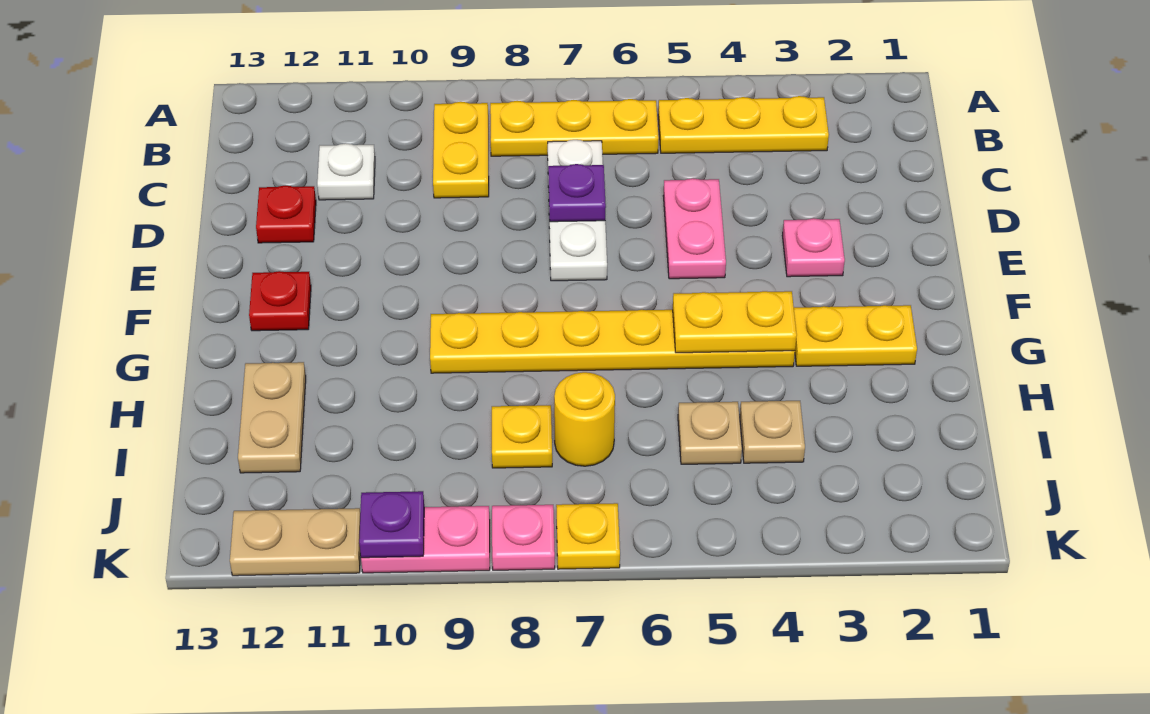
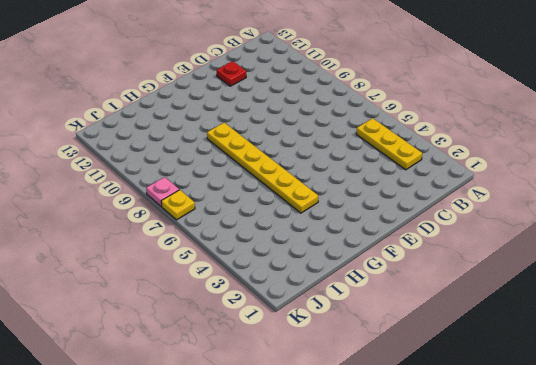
none -> yellow 1x3 plate [490,99,659,156]
none -> yellow 1x2 plate [433,102,489,198]
none -> white 1x3 plate [548,140,607,281]

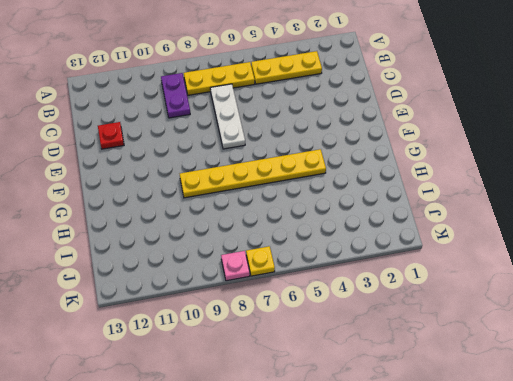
purple 1x2 plate [161,73,190,118] -> yellow 1x2 plate [433,102,489,198]
none -> white 1x1 plate [317,143,375,200]
none -> pink 1x2 plate [663,178,726,279]
none -> pink 1x1 plate [782,218,845,277]

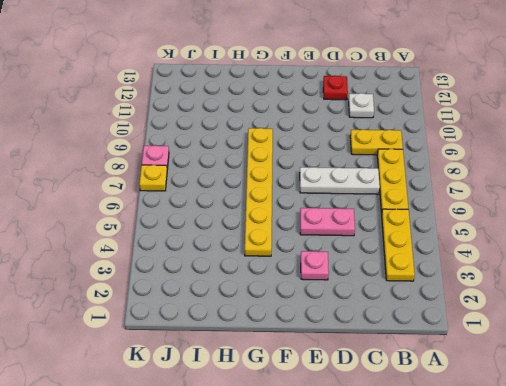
none -> red 1x1 plate [249,271,311,331]
none -> yellow 1x2 plate [794,305,917,366]
none -> tan 1x2 plate [238,362,306,473]

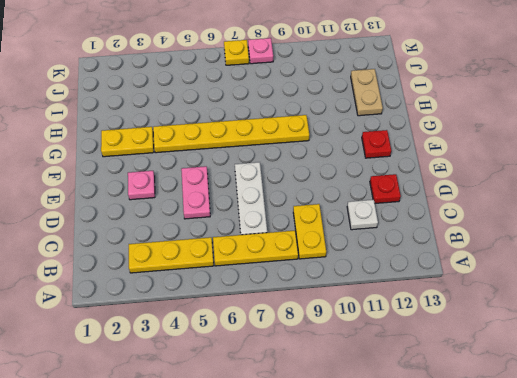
none -> tan 1x1 plate [740,401,805,463]
none -> tan 1x1 plate [678,402,742,464]
none -> yellow 1x1 round brick [554,372,615,466]

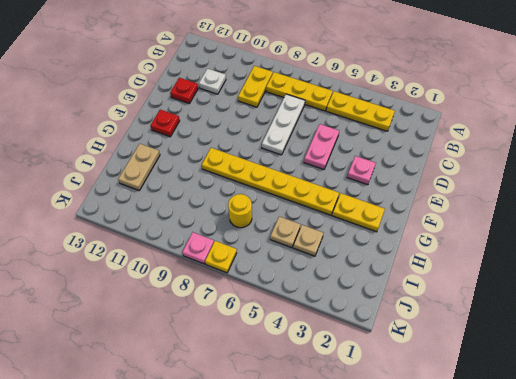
none -> yellow 1x1 plate [492,405,552,468]
none -> pink 1x2 plate [361,506,490,573]
none -> tan 1x2 plate [230,508,360,576]

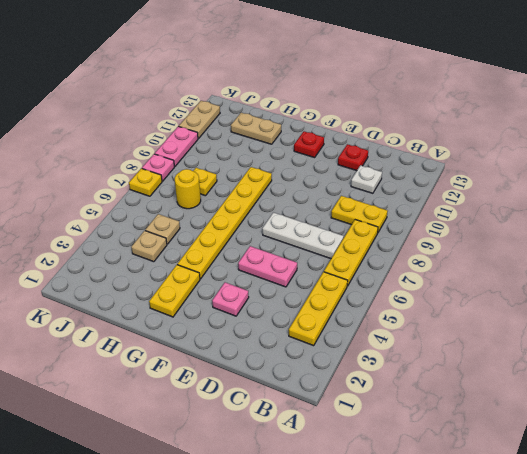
none -> purple 1x1 plate [548,164,606,222]
none -> yellow 1x2 plate [673,291,797,353]
none -> purple 1x1 plate [359,491,424,558]

